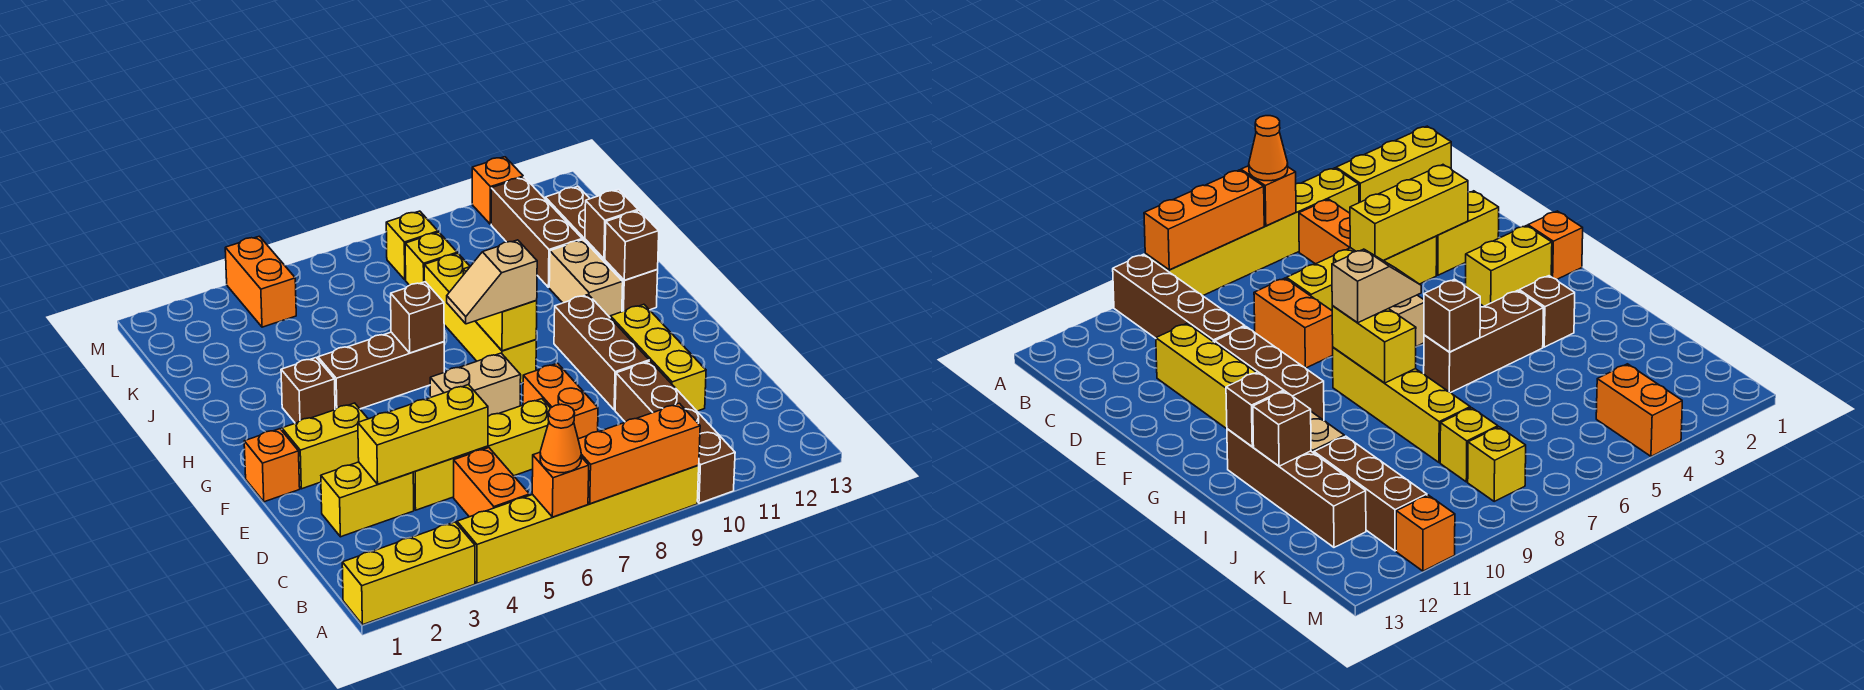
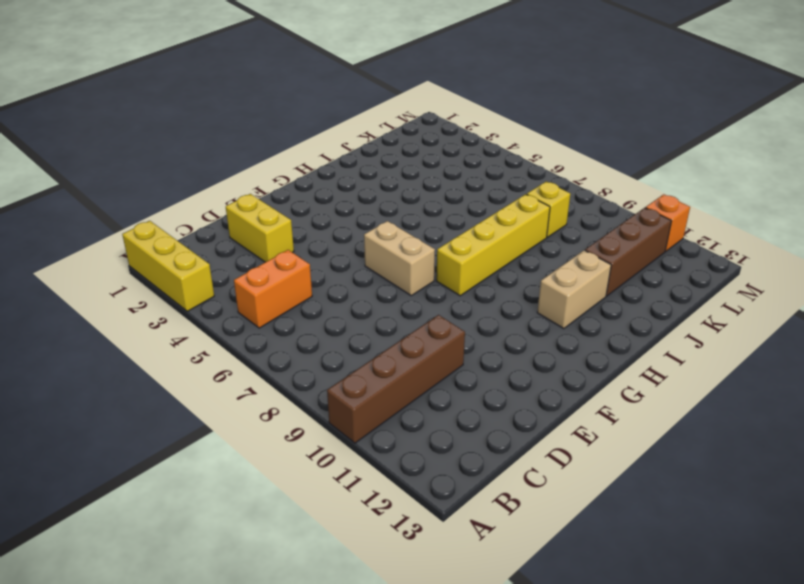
none -> yellow 1x6 brick [457,465,699,583]
none -> yellow 1x4 brick [413,399,550,510]
none -> orange 1x2 brick [523,363,598,439]
none -> yellow 1x3 brick [610,304,706,411]

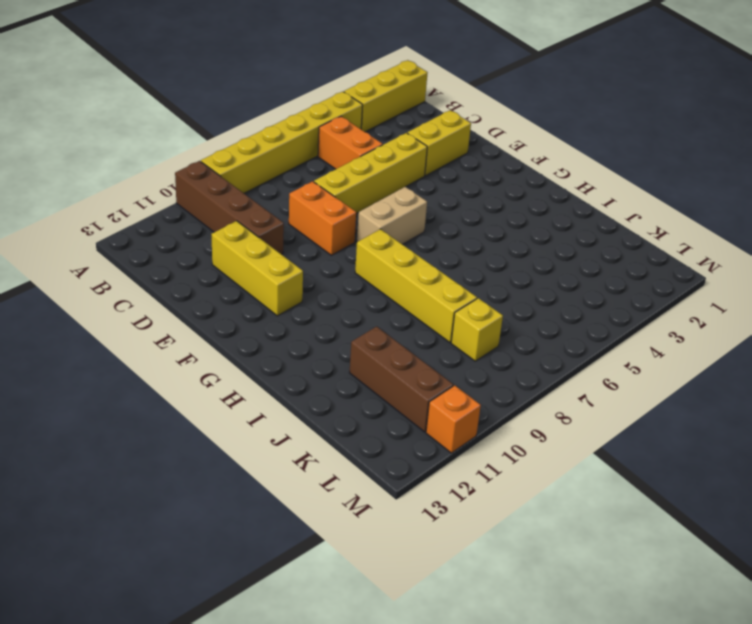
none -> brown 1x3 brick [554,295,649,410]
none -> orange 1x1 brick [244,429,300,502]
none -> yellow 1x2 brick [282,403,368,489]
none -> brown 1x1 brick [281,358,335,423]

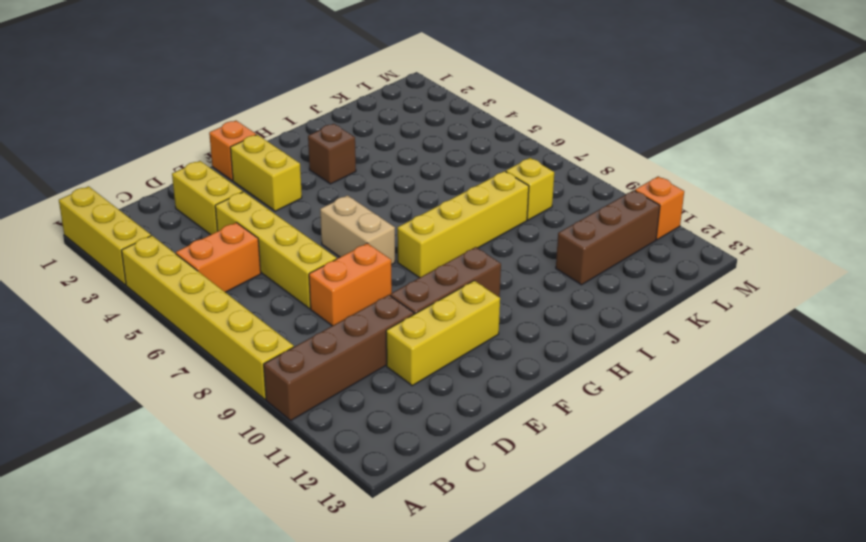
none -> brown 1x3 brick [318,332,444,409]
none -> tan 1x2 brick [549,240,623,317]
none -> brown 1x4 brick [545,186,658,312]
none -> orange 1x2 brick [225,236,296,327]

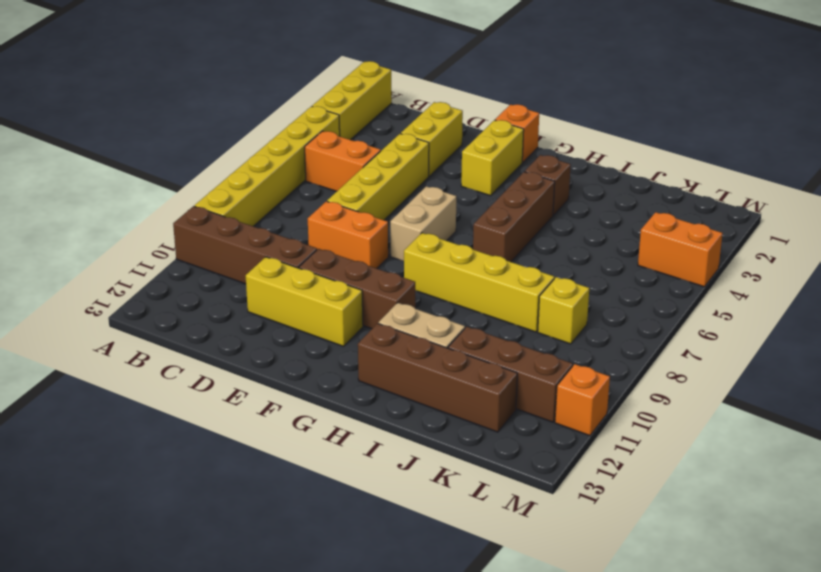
none -> yellow 1x1 brick [386,211,438,280]
none -> orange 1x1 brick [532,452,589,517]
none -> orange 1x3 brick [578,403,700,504]
none -> yellow 1x3 brick [358,385,488,484]

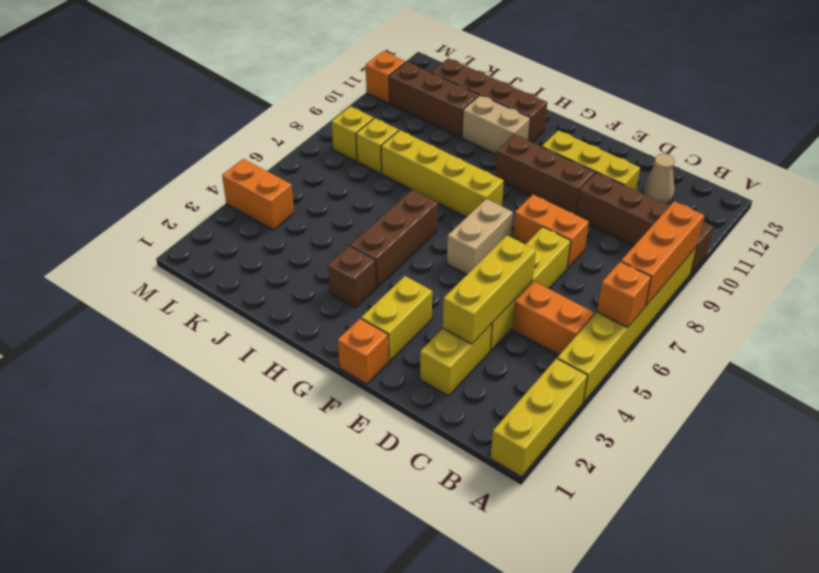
tan 1x1 cone [643,154,675,203] -> none
none -> yellow 1x2 brick [463,267,537,351]
none -> brown 1x1 brick [391,282,444,353]
none -> brown 1x1 brick [605,211,659,280]
none -> brown 1x1 brick [585,189,638,259]

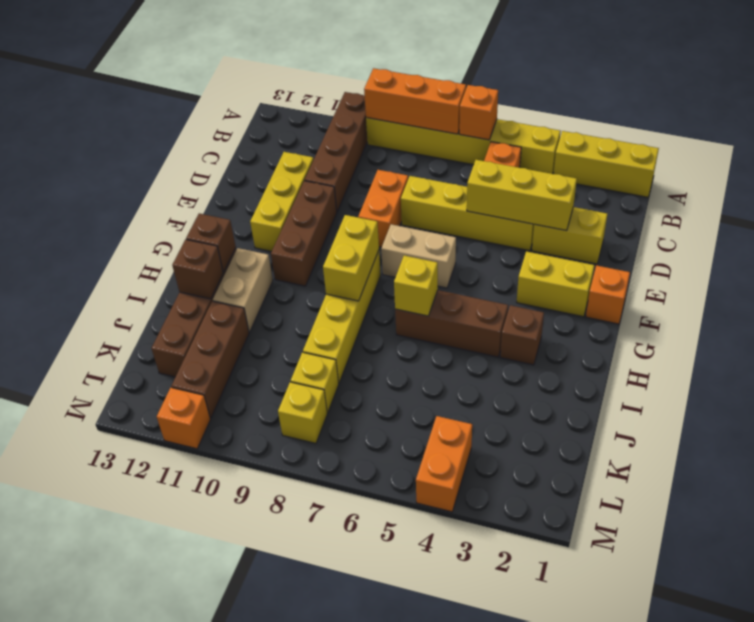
yellow 1x1 brick [394,256,438,316] -> brown 1x1 brick [391,282,444,353]
none -> orange 1x1 cone [540,404,581,473]
none -> tan 1x2 slope [447,240,537,324]

